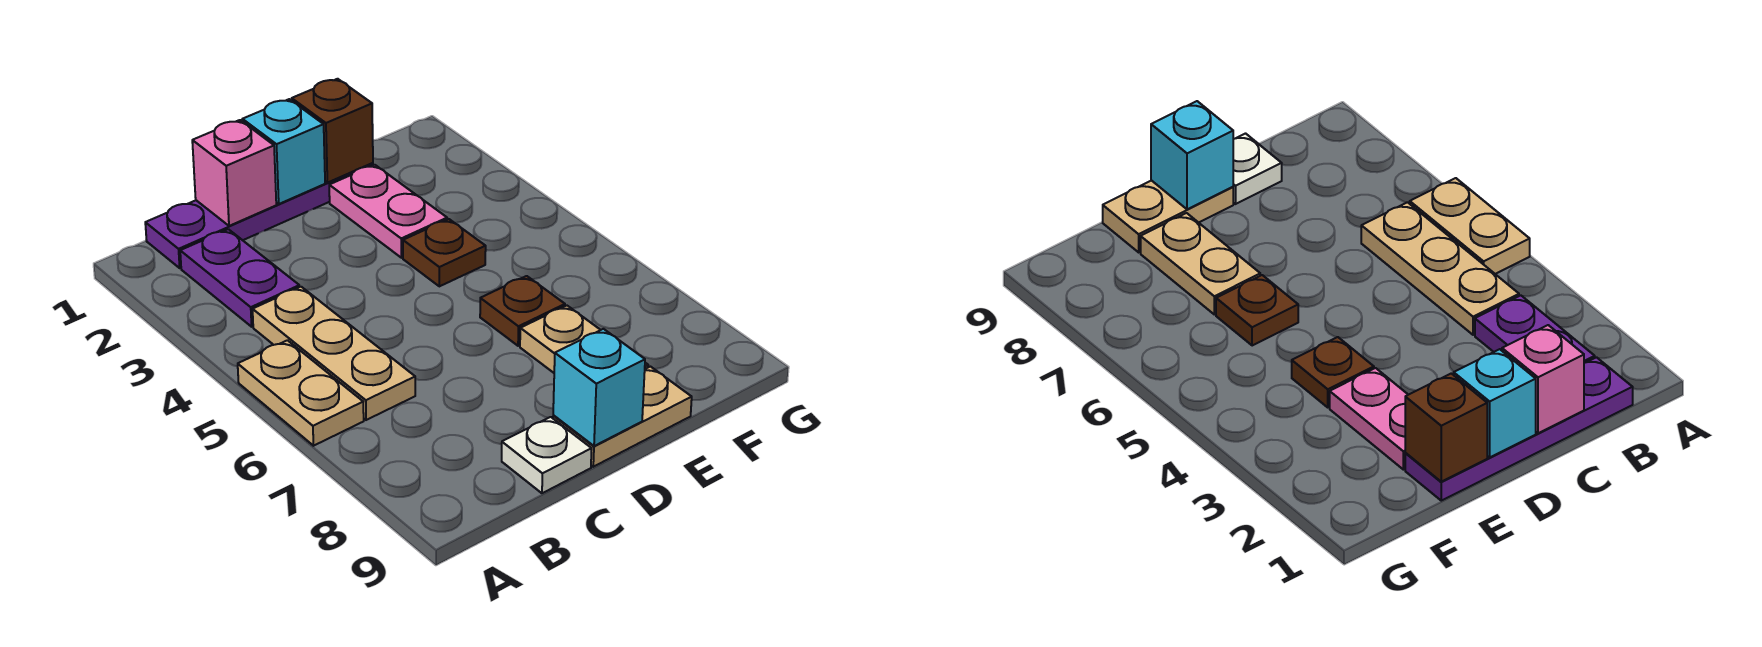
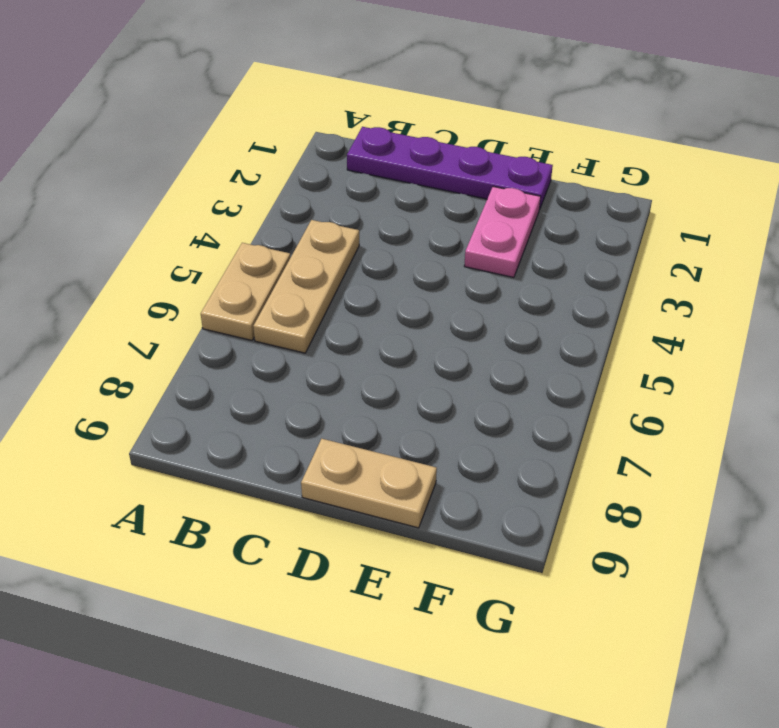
none -> purple 1x2 plate [180,229,299,327]
none -> white 1x1 plate [502,417,592,493]
none -> brown 1x1 plate [403,219,486,286]

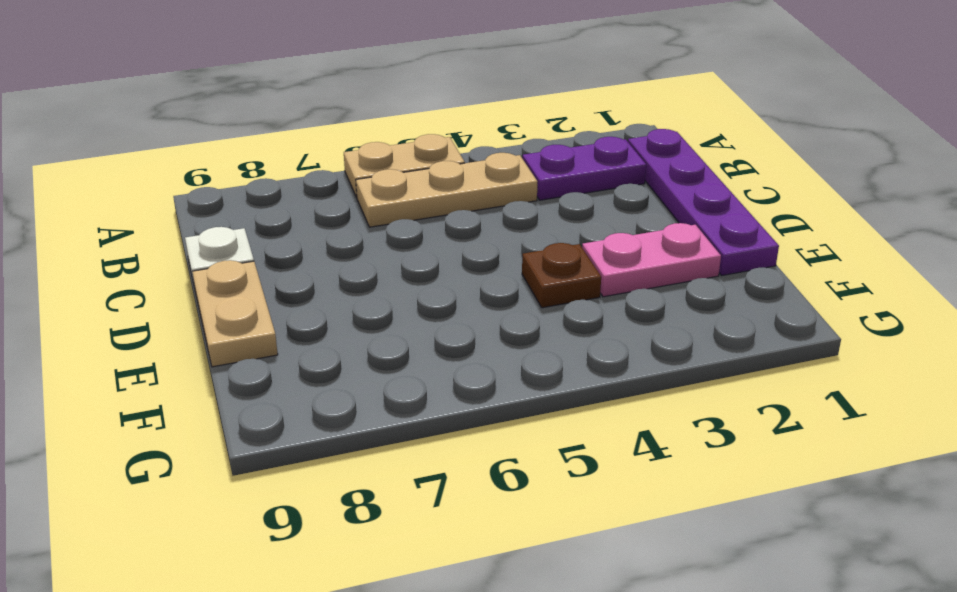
none -> brown 1x1 plate [480,276,565,346]
none -> tan 1x2 plate [520,306,648,373]
none -> pink 1x1 brick [192,120,276,226]

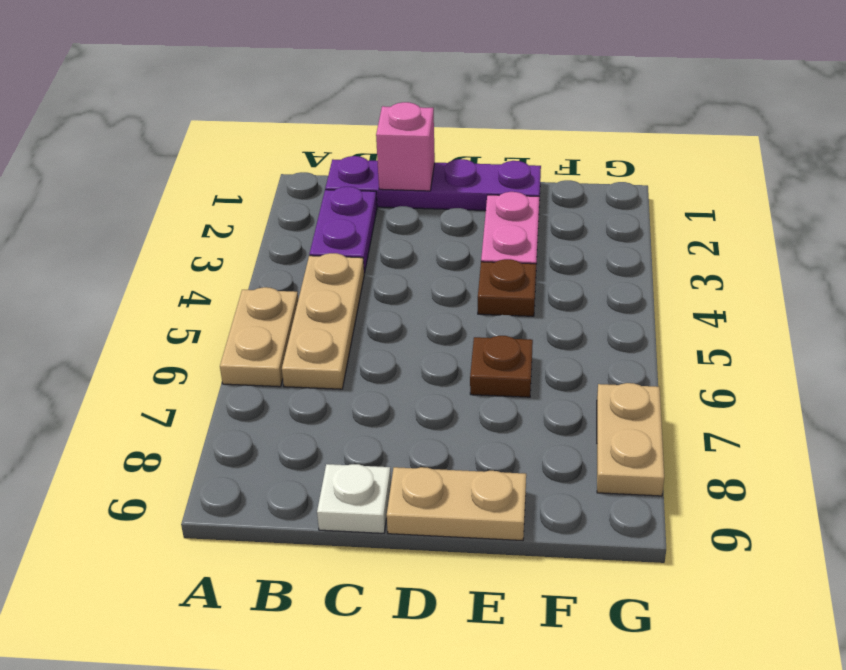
tan 1x2 plate [597,383,664,496] -> tan 1x2 plate moved to [520,306,648,373]
none -> cyan 1x1 brick [242,99,325,204]
none -> cyan 1x1 brick [553,329,645,446]
none -> brown 1x1 brick [292,79,373,183]

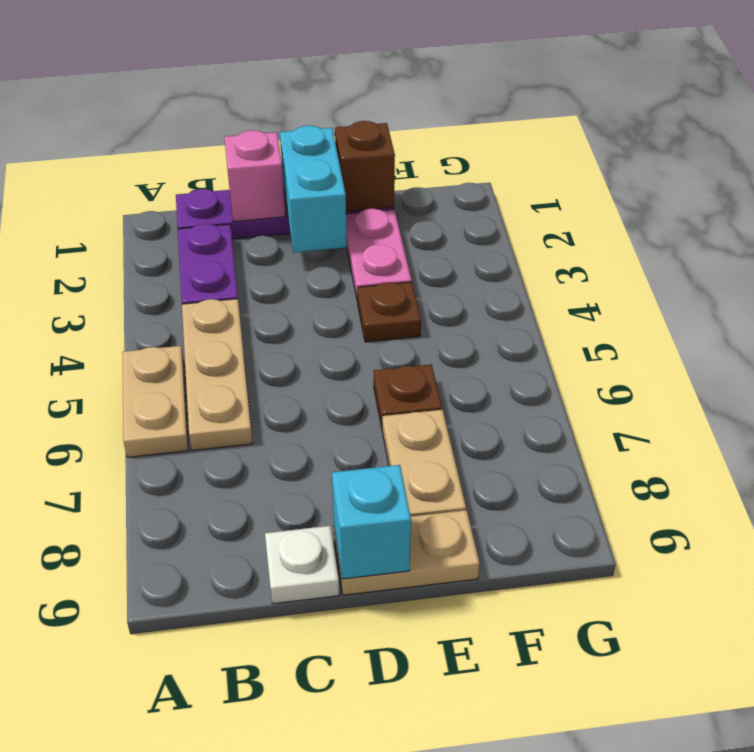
cyan 1x2 brick [280,126,347,252] -> cyan 1x1 brick [242,99,325,204]

